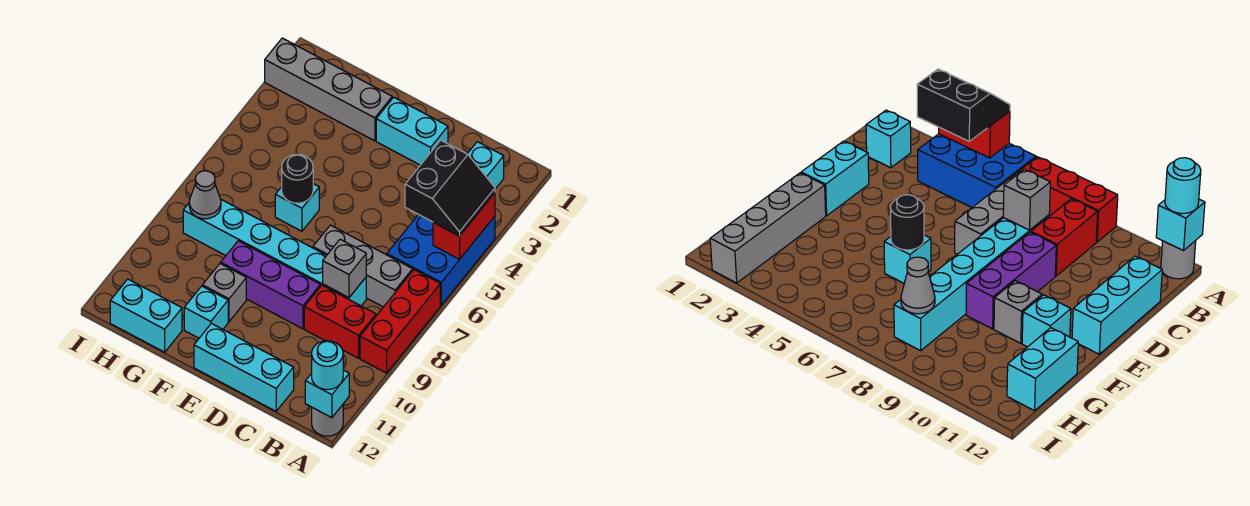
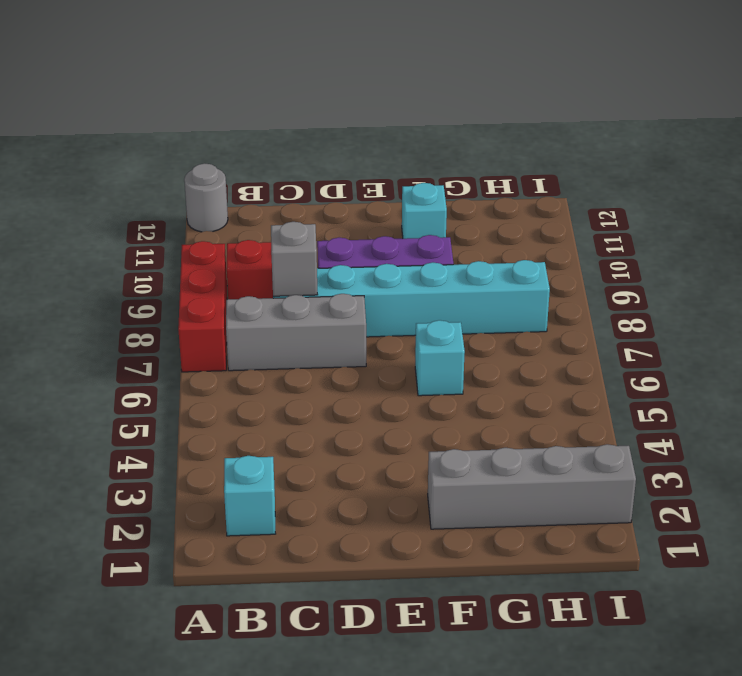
none -> blue 2x3 brick [387,214,495,305]
none -> cyan 1x3 brick [194,323,294,411]
none -> cyan 1x2 brick [376,97,448,165]

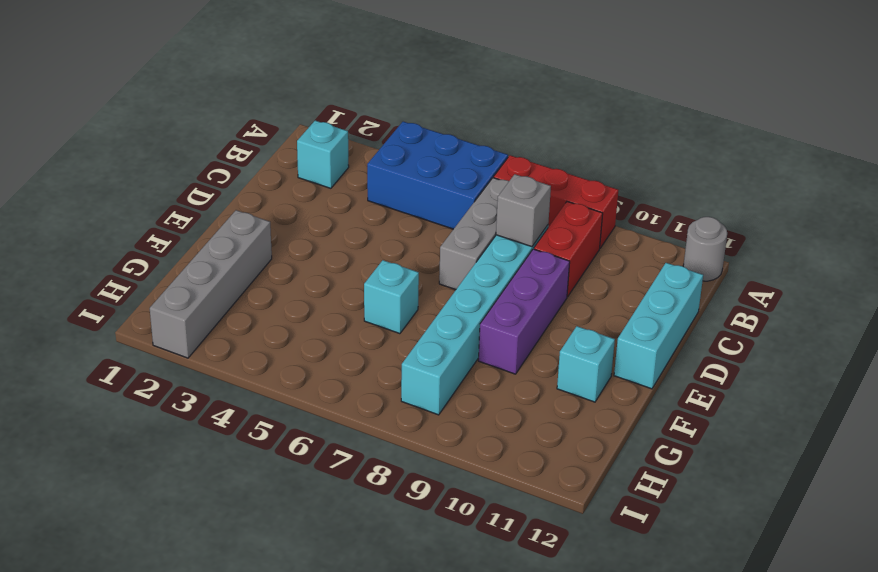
none -> cyan 1x2 brick [376,97,448,165]
none -> grey 1x1 brick [203,263,246,322]
none -> cyan 1x2 brick [110,279,182,352]

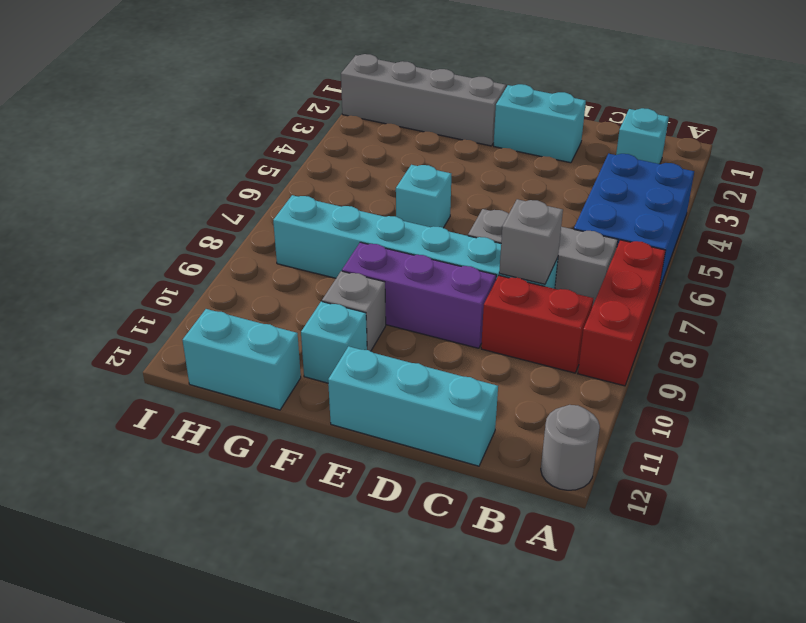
none -> red 1x2 brick [433,193,495,260]
none -> cyan 1x1 brick [305,370,349,418]
none -> black 1x1 round brick [282,154,313,203]

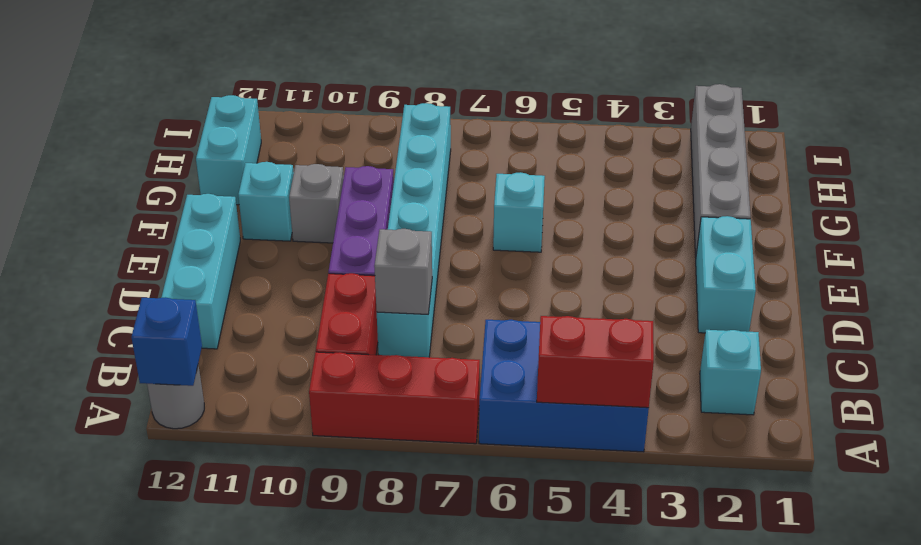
blue 1x1 brick [131,297,202,386] -> cyan 1x1 brick [305,370,349,418]
none -> grey 1x3 brick [313,225,413,307]
none -> black 1x1 round brick [282,154,313,203]
none -> grey 1x1 cone [189,171,221,219]

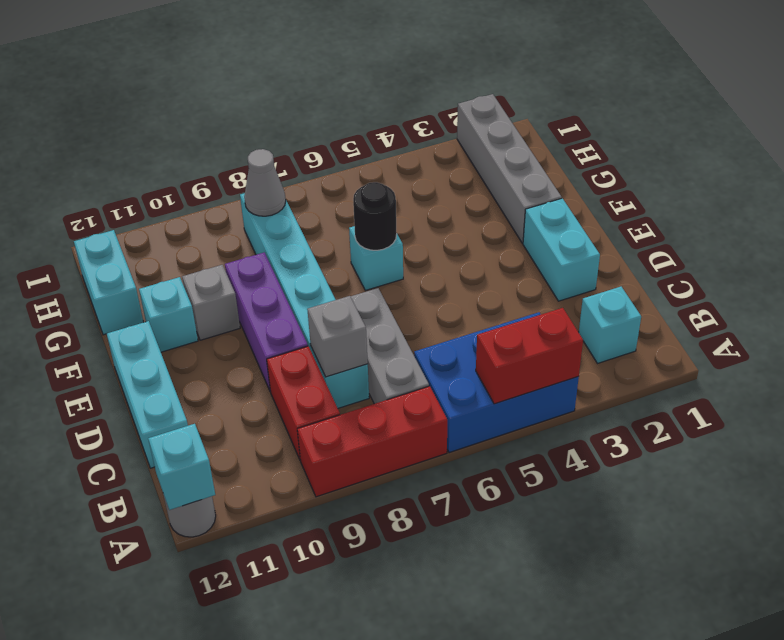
none -> black 2x2 slope [405,140,495,236]
none -> cyan 1x1 round brick [312,341,343,390]

